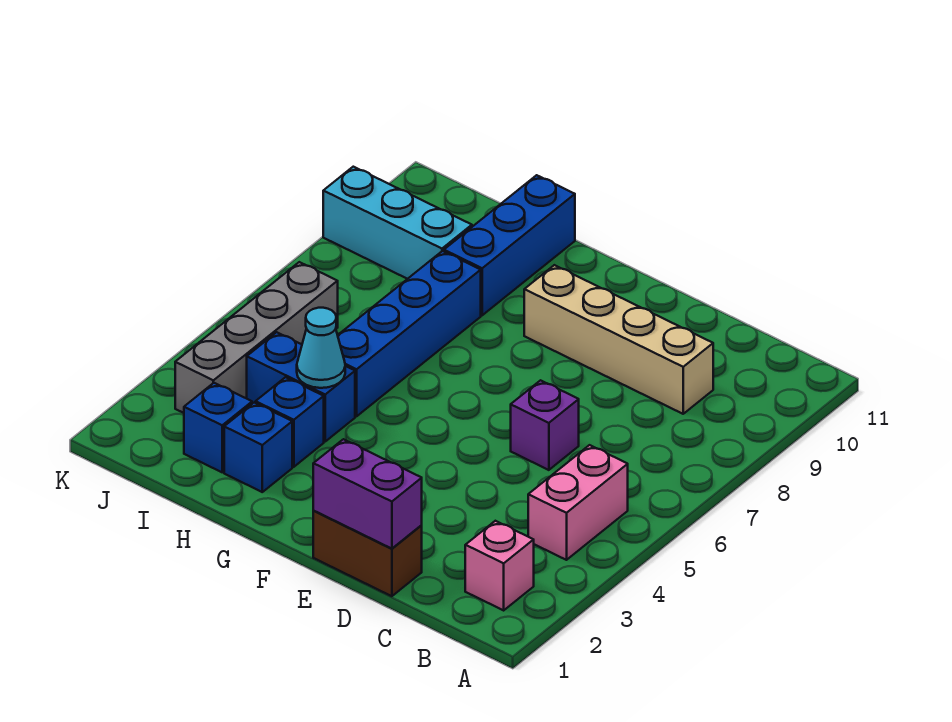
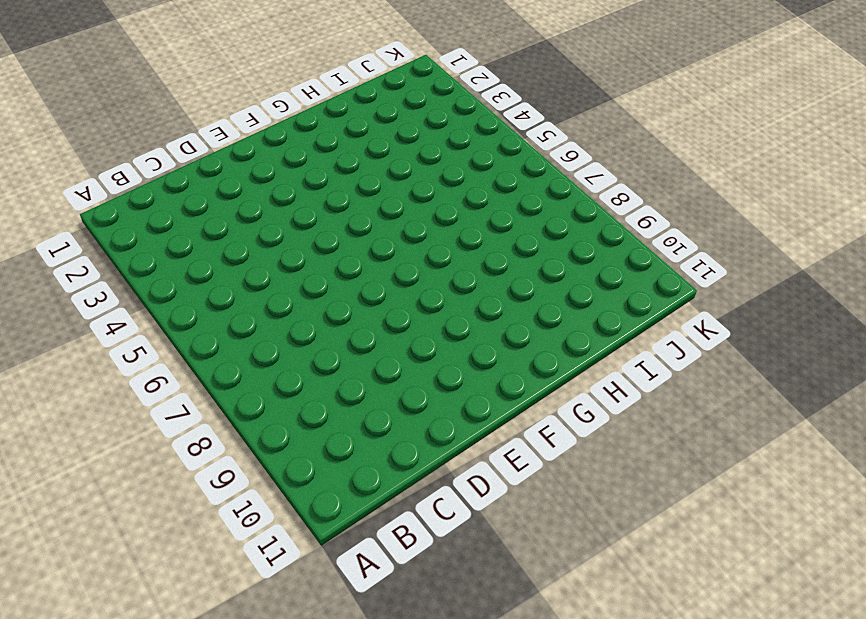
none -> pink 1x1 brick [465,521,534,610]
none -> pink 1x2 brick [528,445,628,560]
none -> tan 1x4 brick [524,265,713,414]

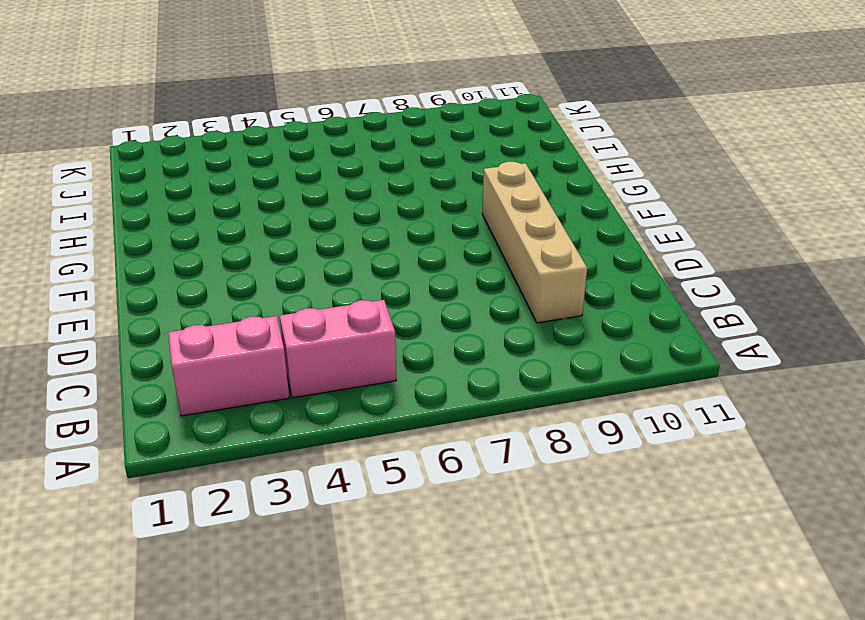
pink 1x2 brick [168,316,289,416] -> pink 1x1 brick [465,521,534,610]
none -> brown 1x2 brick [313,511,422,596]
none -> purple 1x1 brick [511,380,579,470]
none -> blue 1x1 brick [224,403,292,492]

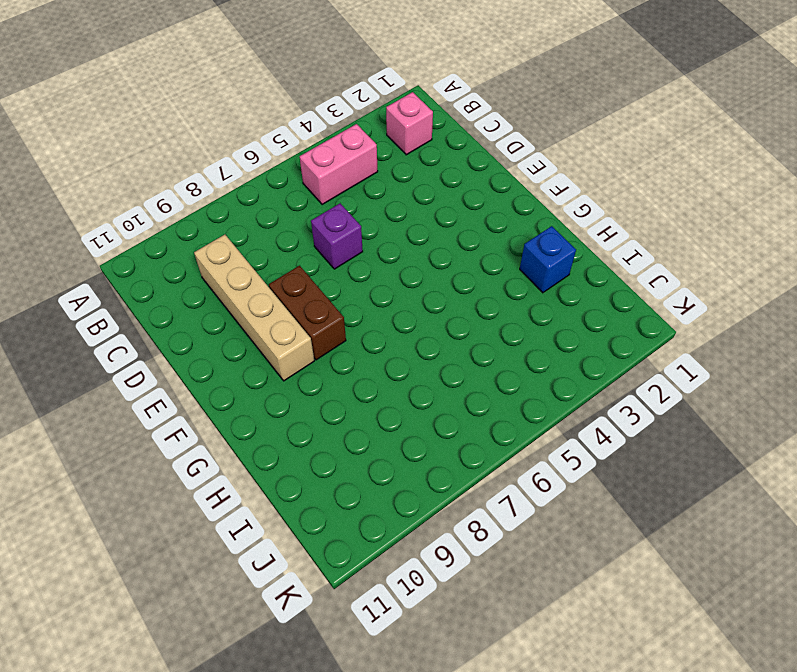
brown 1x2 brick [269,266,346,360] -> brown 1x2 brick moved to [313,511,422,596]
none -> blue 1x1 brick [256,377,324,467]
none -> blue 1x2 brick [247,332,355,441]
none -> blue 1x4 brick [338,251,481,416]

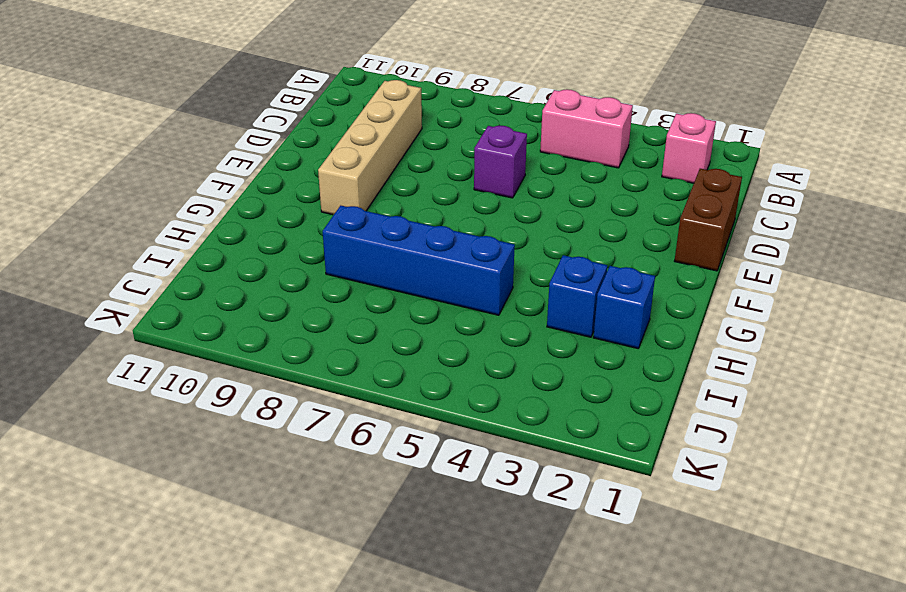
none -> blue 1x2 brick [247,332,355,441]
none -> blue 1x3 brick [444,175,575,315]
none -> blue 1x1 brick [184,383,252,472]

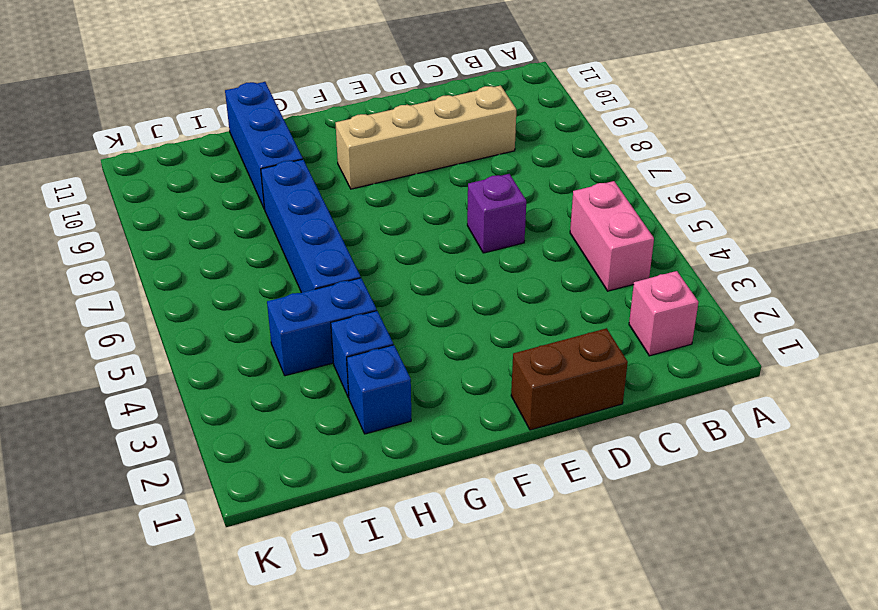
none -> blue 1x1 brick [184,383,252,472]
none -> cyan 1x3 brick [323,167,472,279]
none -> grey 1x4 brick [175,262,338,413]

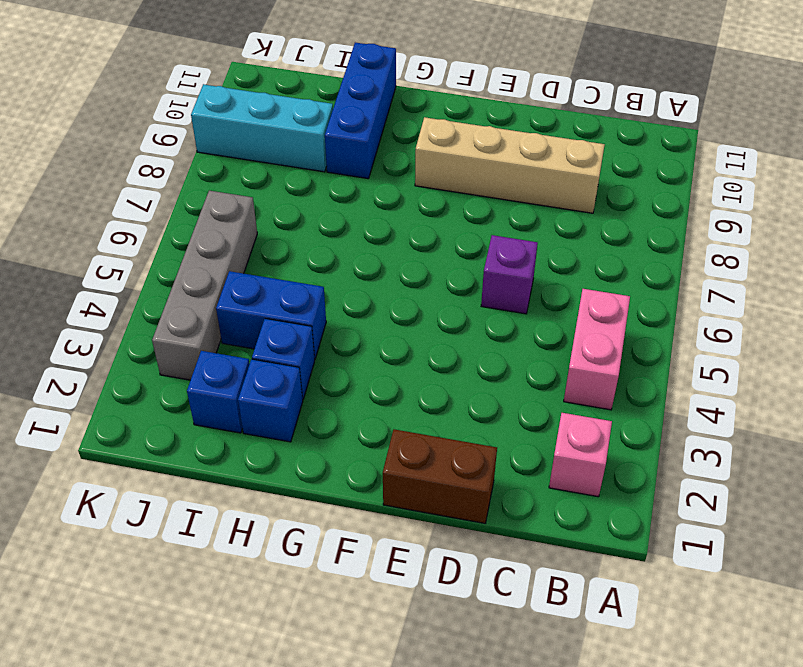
none -> blue 1x4 brick [338,251,481,416]
none -> purple 1x2 brick [313,439,422,549]
none -> cyan 1x1 cone [297,308,345,388]

